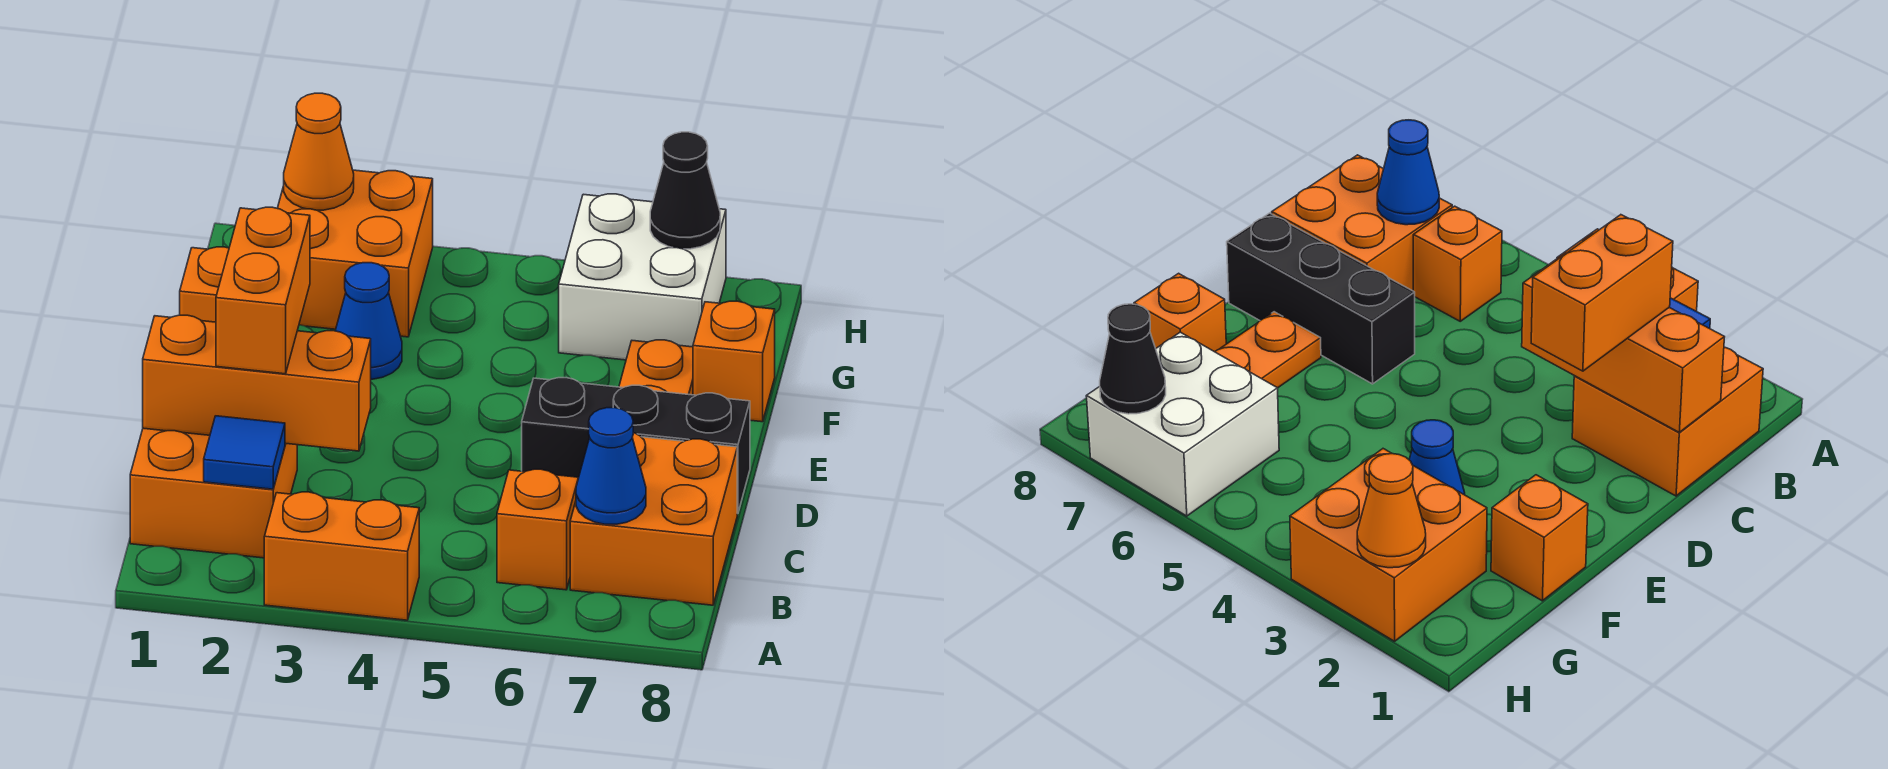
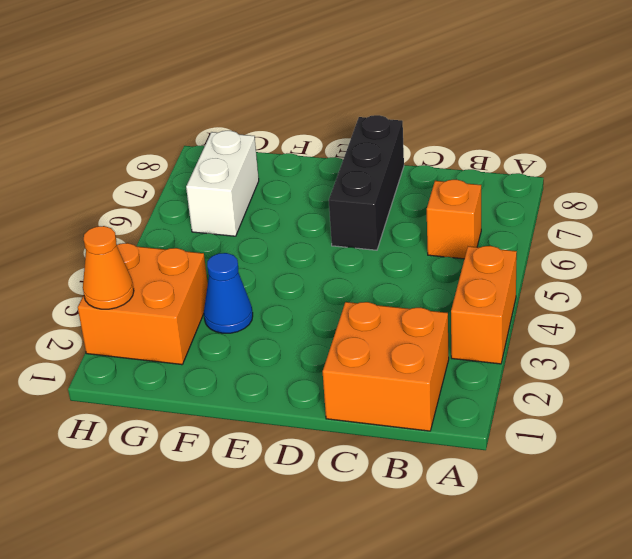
white 1x2 brick [186,131,259,236] -> white 2x2 brick [559,194,726,360]
none -> orange 2x2 brick [570,433,737,605]
none -> orange 1x2 plate [619,340,693,395]
none -> orange 1x1 brick [180,247,229,322]

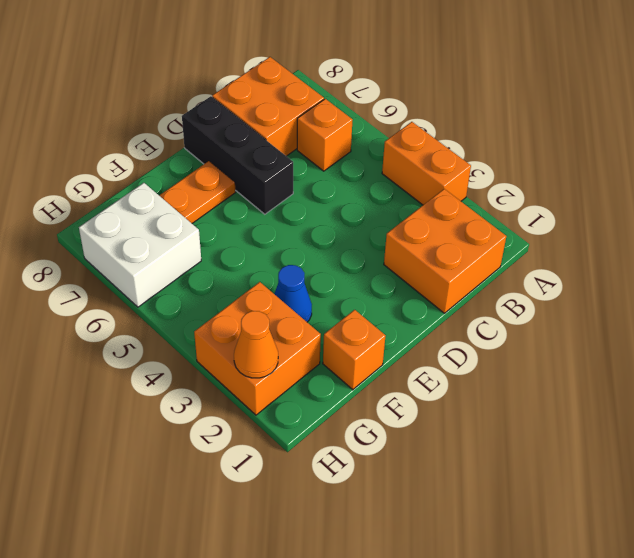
none -> orange 1x1 brick [693,301,775,422]
none -> blue 1x1 tile [204,416,285,489]
none -> blue 1x1 cone [576,408,646,524]

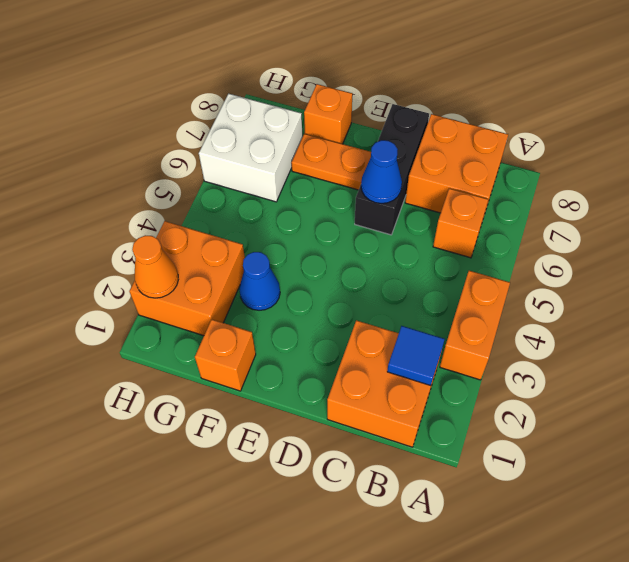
blue 1x1 cone [361,140,402,204] -> blue 1x1 cone moved to [576,408,646,524]
none -> orange 1x3 brick [143,315,371,451]
none -> black 1x1 cone [650,132,720,249]
none -> orange 1x2 brick [216,207,310,374]

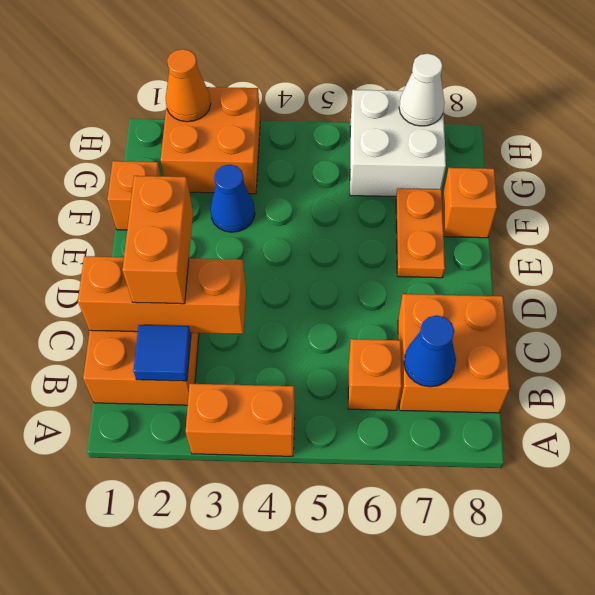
white 1x1 cone [399,54,445,126] -> black 1x1 cone [650,132,720,249]
none -> black 1x3 brick [522,378,750,514]

